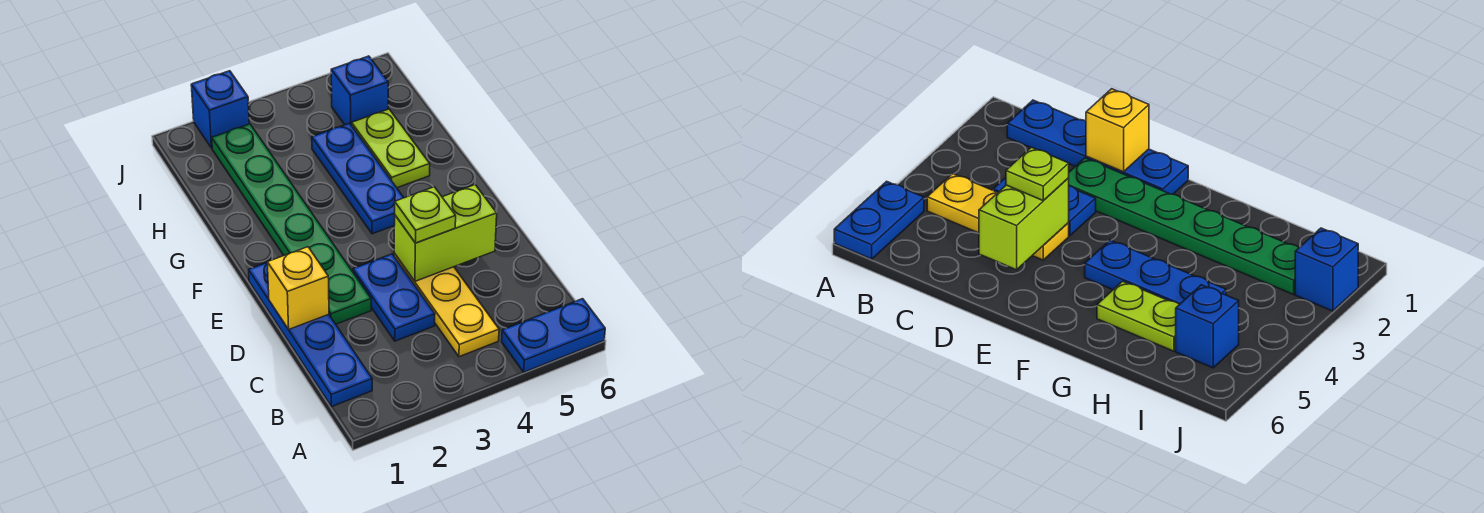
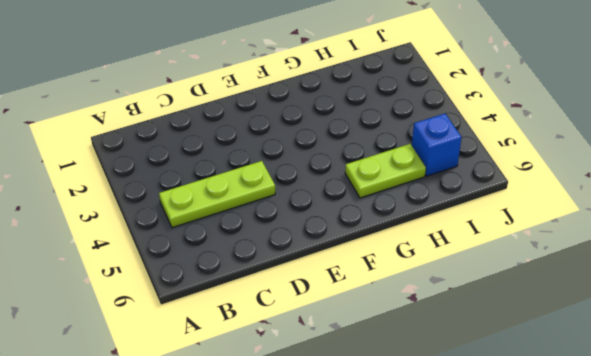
lime 1x3 plate [159,161,275,228] -> yellow 1x3 plate [394,253,499,357]
none -> blue 1x2 plate [502,299,605,372]
none -> blue 1x4 plate [249,263,372,407]
none -> blue 1x2 plate [353,254,435,341]

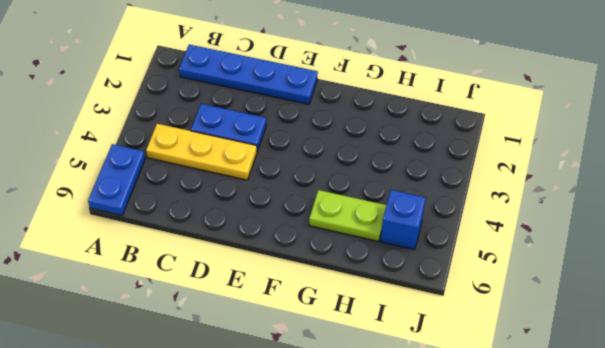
none -> green 1x6 plate [212,124,371,324]
none -> blue 1x3 plate [312,123,404,234]
none -> blue 1x1 brick [191,71,249,148]

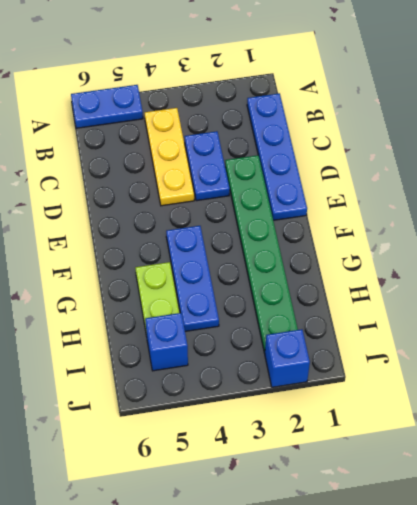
none -> yellow 1x1 brick [267,247,329,329]
none -> lime 1x2 brick [394,185,497,281]
none -> lime 1x1 plate [395,187,456,243]

